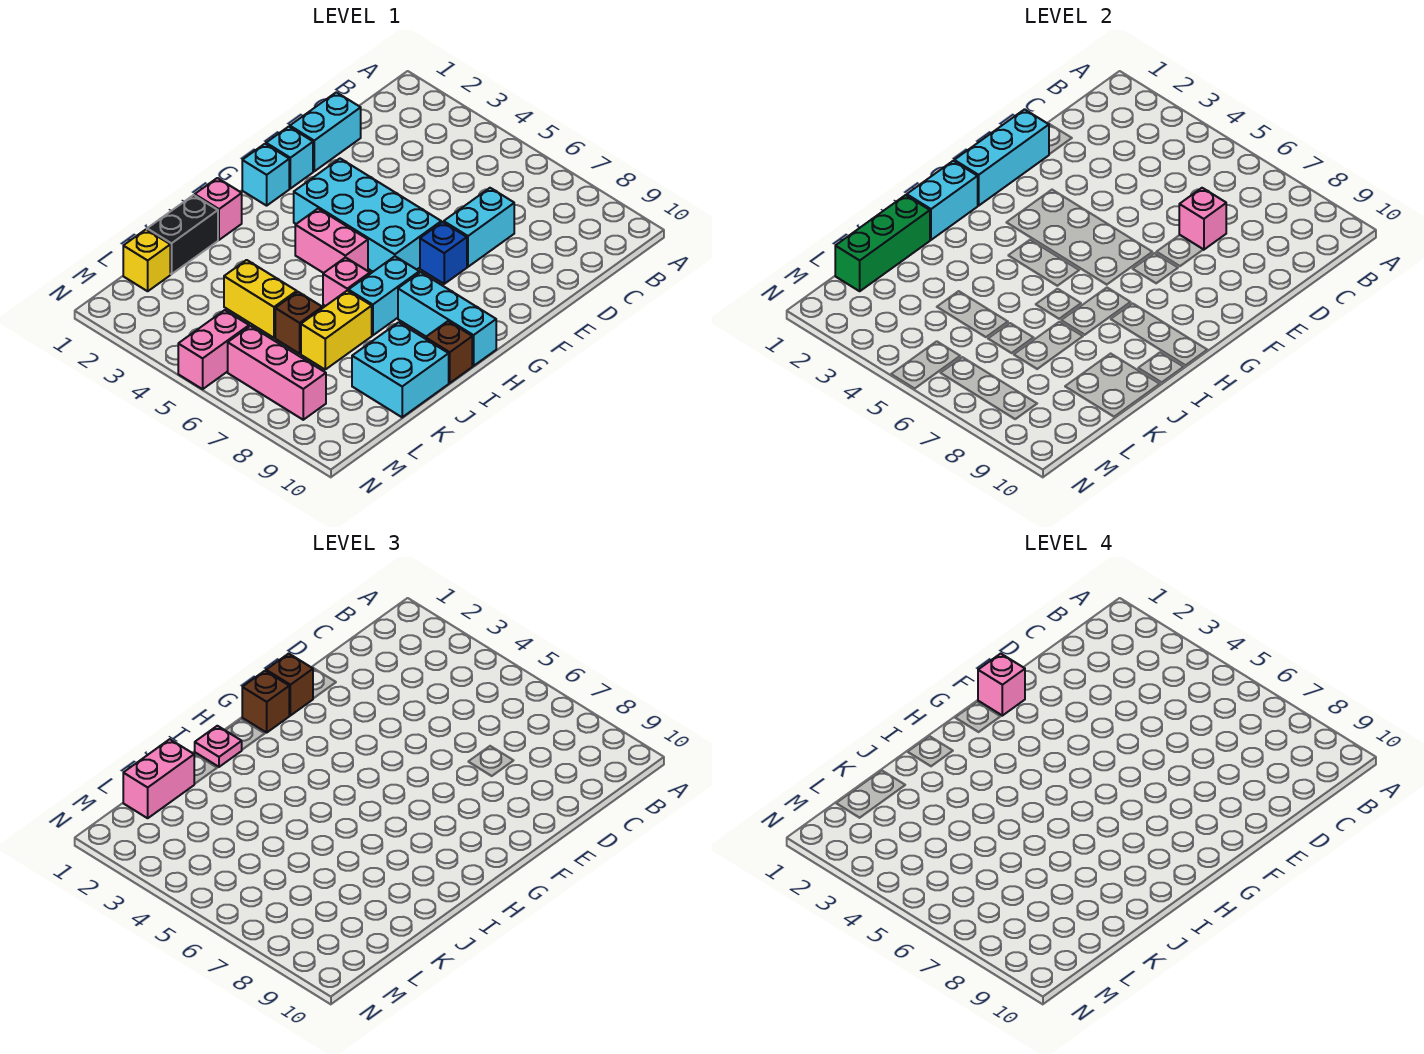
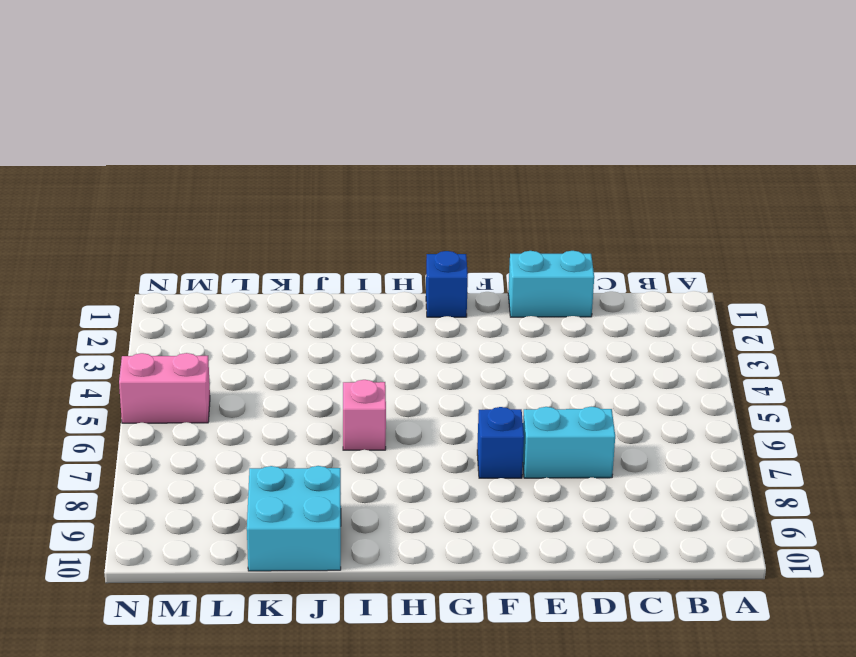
blue 1x1 brick [426,251,468,317] -> cyan 1x1 brick [242,144,289,206]
none -> cyan 1x1 brick [266,127,313,189]
none -> cyan 2x4 brick [294,159,441,272]
none -> pink 1x2 brick [295,209,368,273]

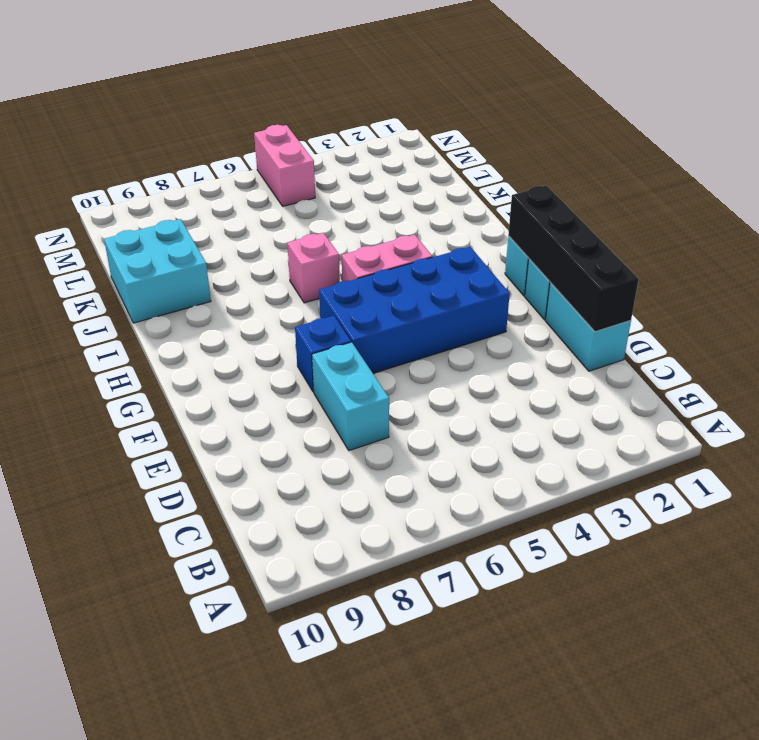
black 1x4 brick [508,186,639,332] -> cyan 1x3 brick [954,109,1049,206]
blue 2x4 brick [319,247,510,373] -> cyan 2x4 brick [294,159,441,272]
none -> cyan 1x2 brick [348,256,419,335]
none -> cyan 1x3 brick [398,272,496,366]
none -> pink 1x1 brick [195,178,242,240]

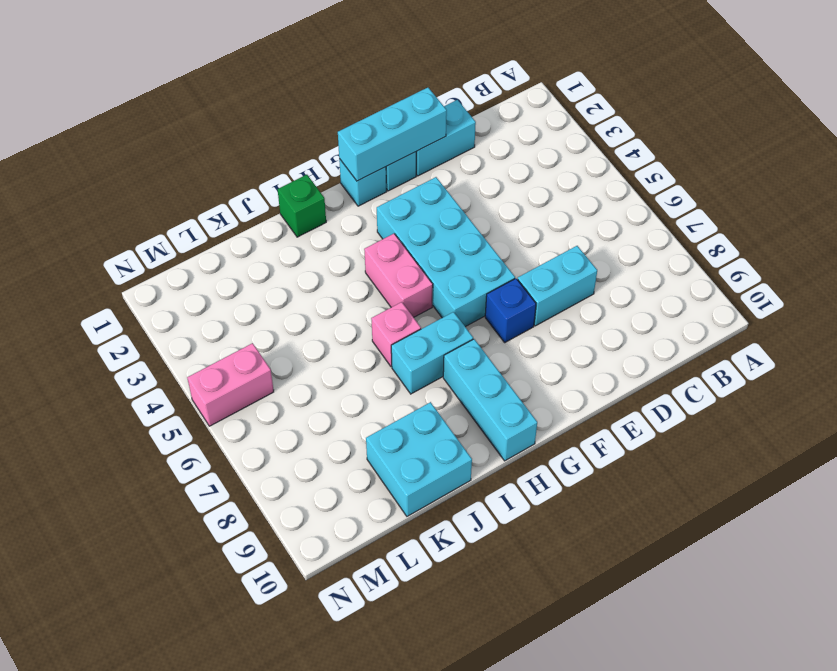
green 1x1 brick [278,175,326,237] -> pink 1x1 brick [195,178,242,240]
none -> brown 1x1 brick [425,321,472,383]
none -> black 1x2 brick [147,195,218,274]
none -> yellow 1x2 brick [301,290,372,369]

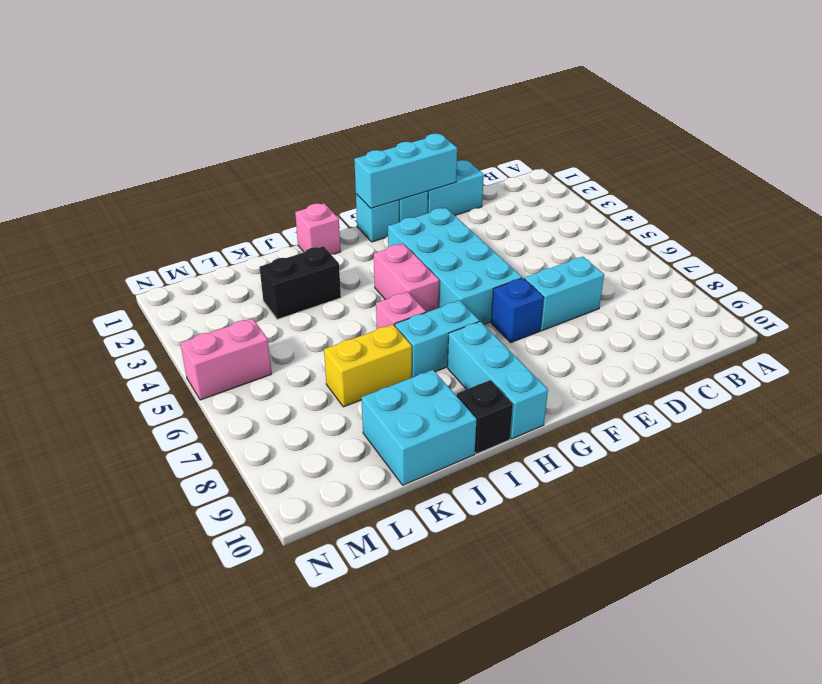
black 1x1 brick [456,380,513,454] -> brown 1x1 brick [425,321,472,383]
black 1x2 brick [259,246,341,319] -> black 1x2 brick moved to [147,195,218,274]
none -> yellow 1x2 brick [224,260,297,338]
none -> brown 1x1 brick [275,292,322,354]
none -> yellow 1x1 brick [123,230,170,291]

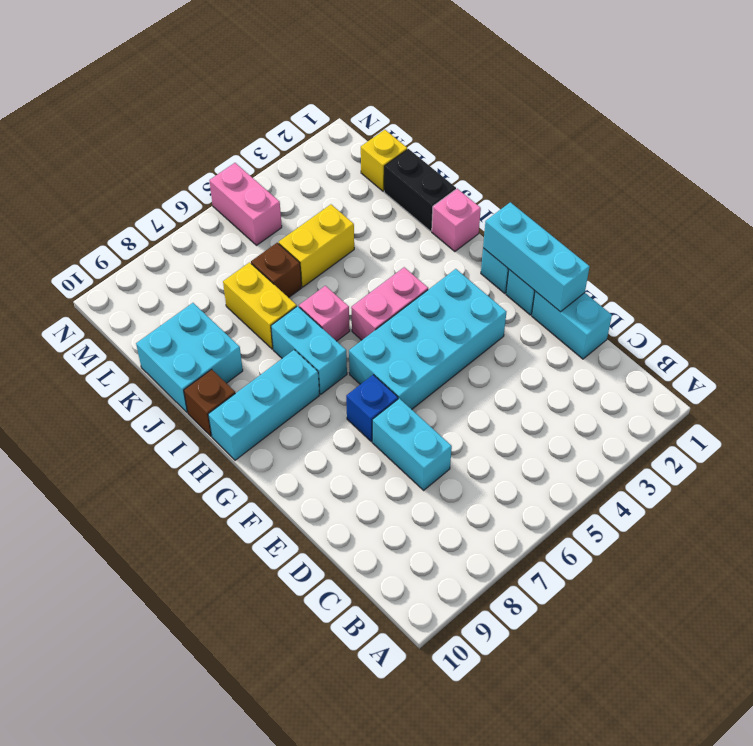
none -> pink 1x3 brick [228,326,326,420]
none -> pink 1x1 brick [1179,188,1226,250]
none -> cyan 1x2 brick [907,161,978,240]

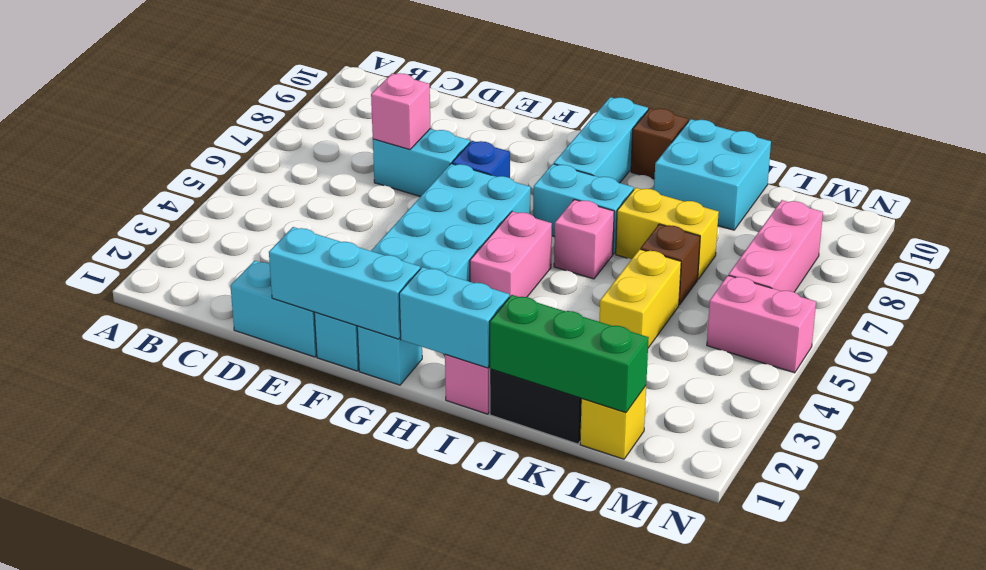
none -> brown 1x1 brick [266,654,313,716]
none -> brown 1x1 brick [242,671,289,733]
none -> pink 1x1 plate [195,726,242,767]

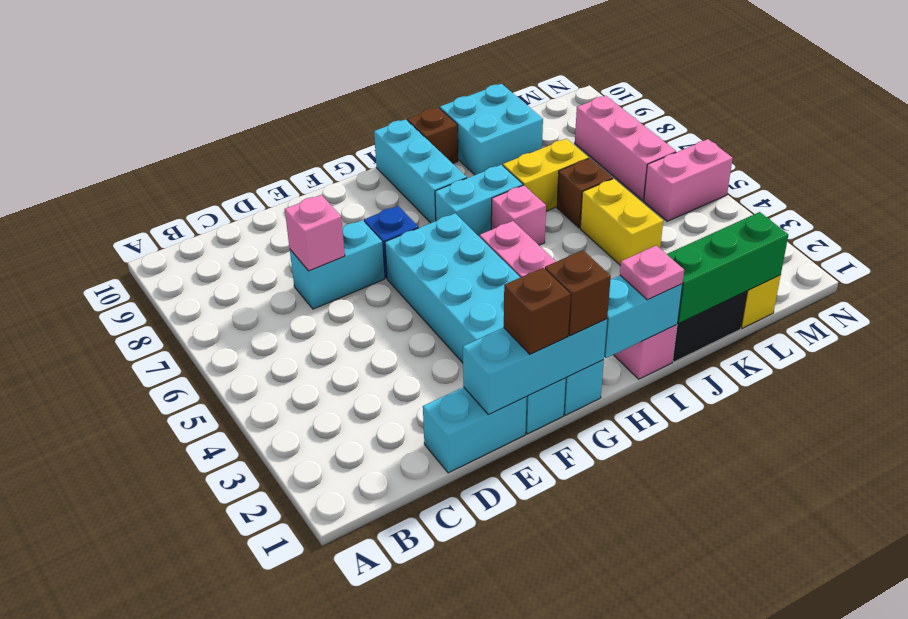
none -> pink 1x2 brick [123,739,194,818]
none -> pink 1x1 brick [978,654,1025,716]

